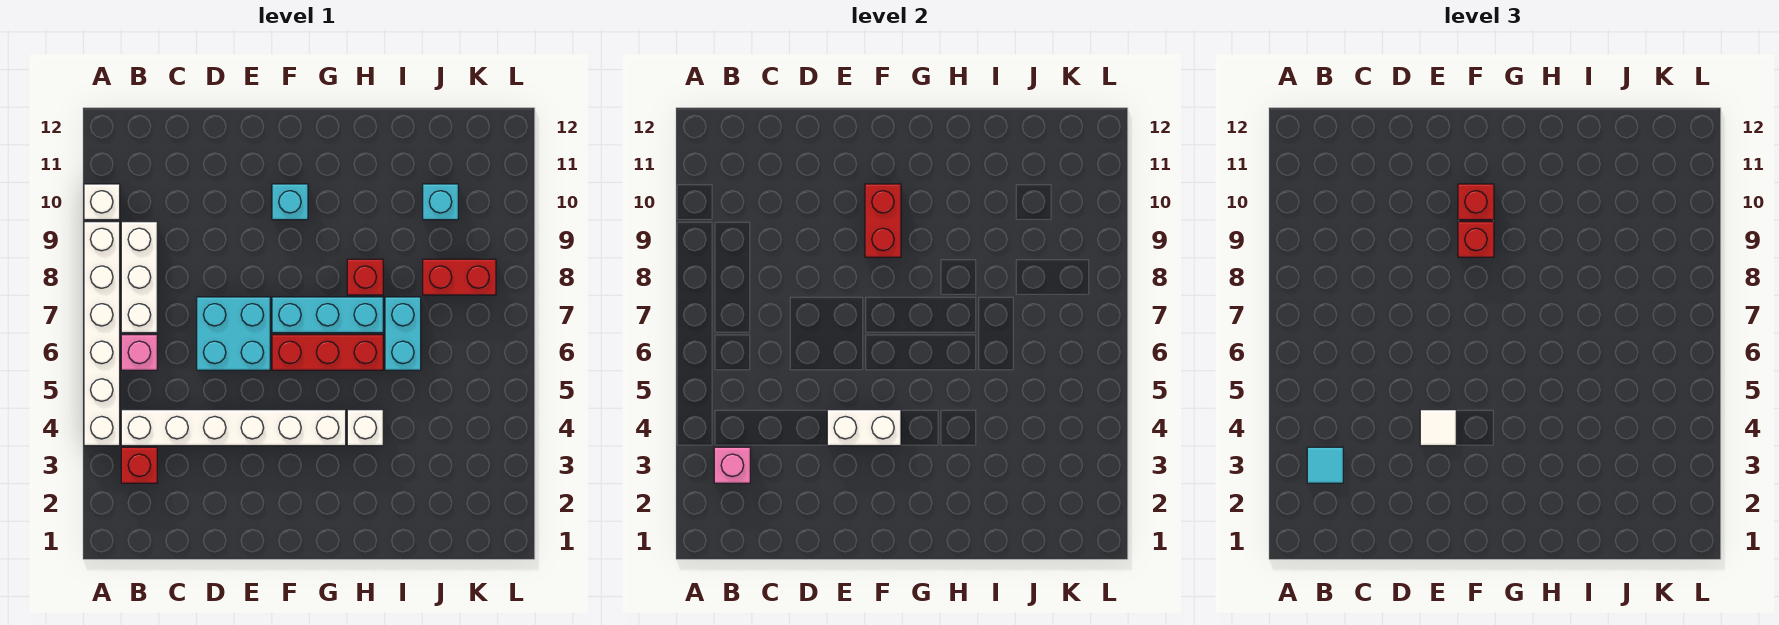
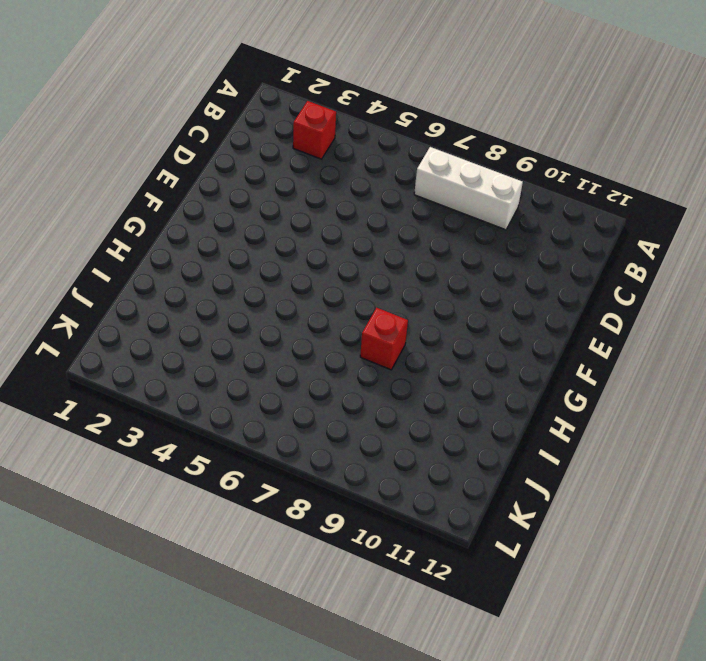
none -> white 1x6 brick [84,222,120,446]
none -> white 1x1 brick [84,184,120,220]
none -> white 1x6 brick [121,410,346,446]

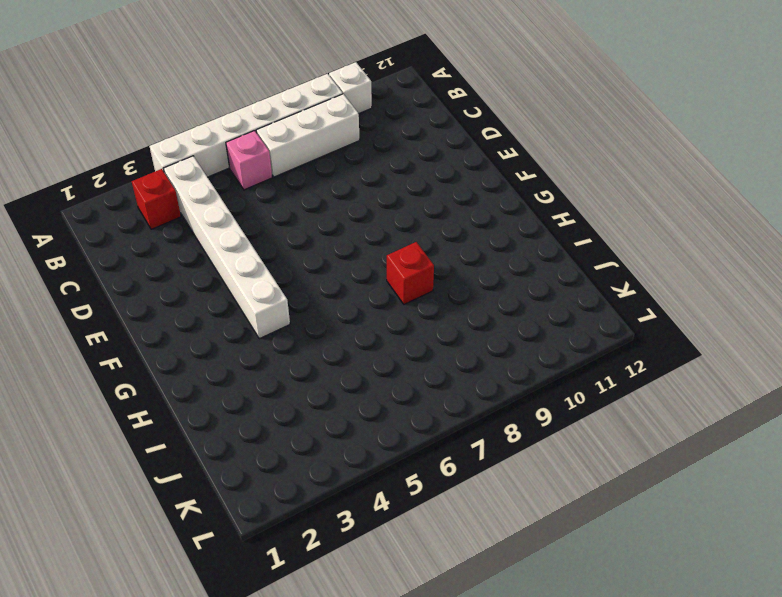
none -> cyan 2x2 brick [197,297,270,370]
none -> red 1x3 brick [272,335,383,370]
none -> cyan 1x3 brick [272,297,383,333]

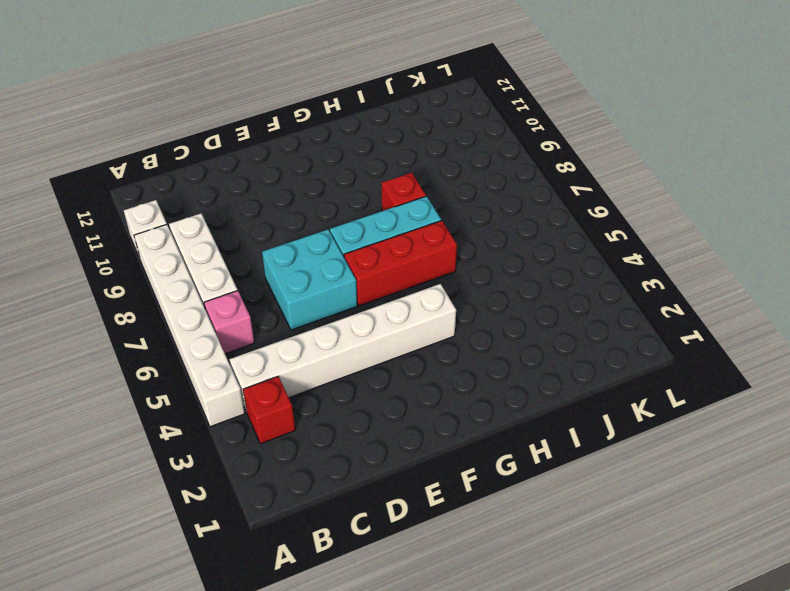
none -> cyan 1x1 brick [272,184,308,220]
none -> white 1x1 brick [347,410,383,446]
none -> cyan 1x2 brick [385,297,421,370]

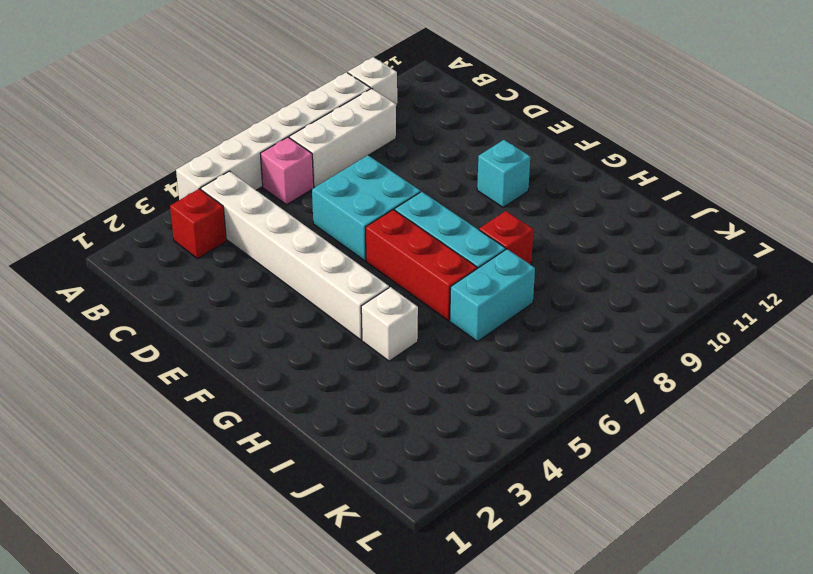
none -> red 1x2 brick [423,259,496,295]
none -> cyan 1x1 brick [423,184,458,220]
none -> pink 1x1 brick [714,447,750,483]

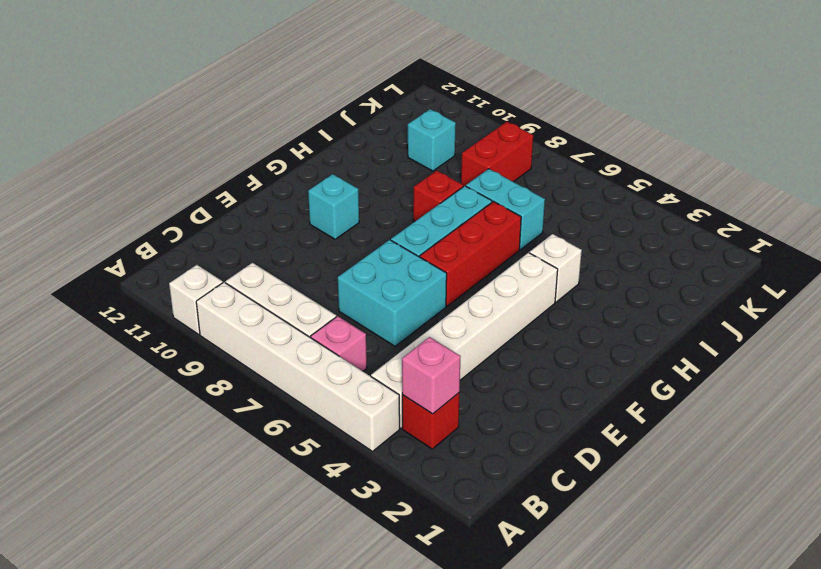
none -> white 1x2 brick [827,410,901,446]
none -> red 1x2 brick [865,184,901,257]
none -> cyan 1x1 tile [1307,447,1343,483]

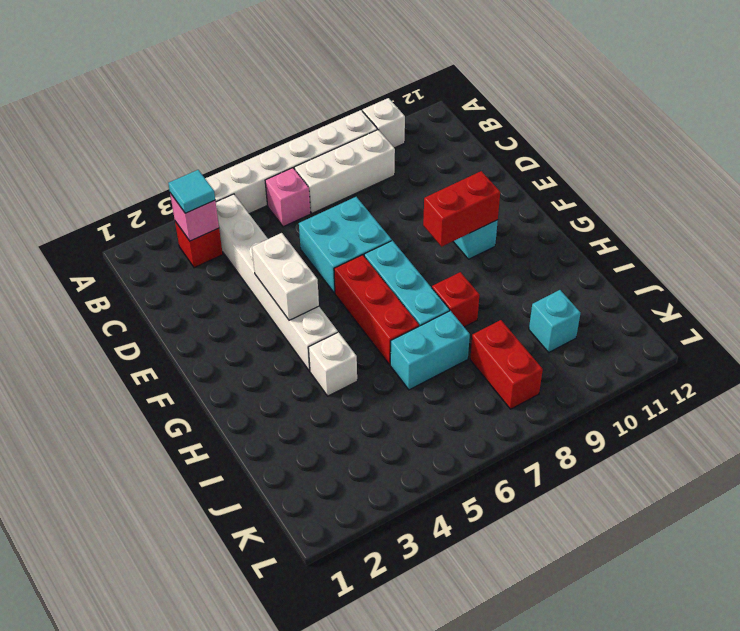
none -> white 1x1 tile [1420,410,1456,446]
none -> red 1x1 brick [1458,222,1494,257]
none -> red 1x1 brick [1458,184,1494,220]

